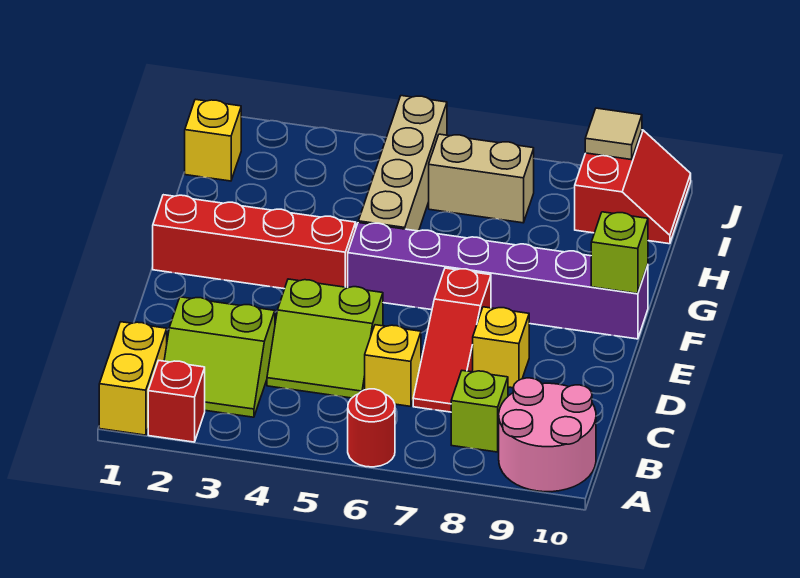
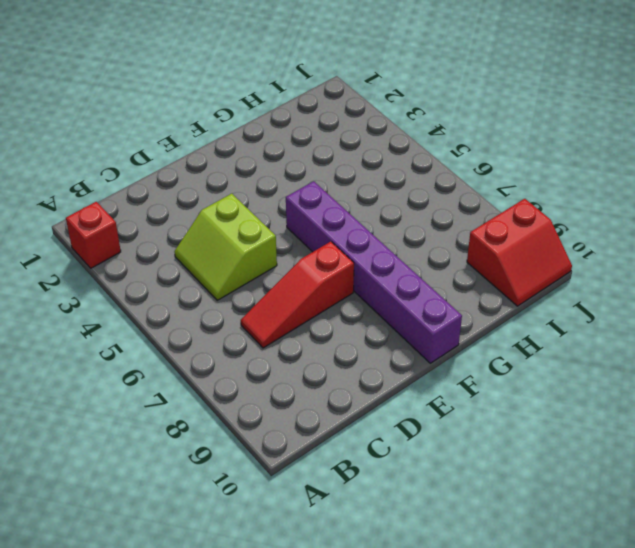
none -> yellow 1x2 brick [99,322,167,435]
none -> red 1x1 round brick [348,389,395,467]
none -> pink 2x2 round brick [499,378,596,492]

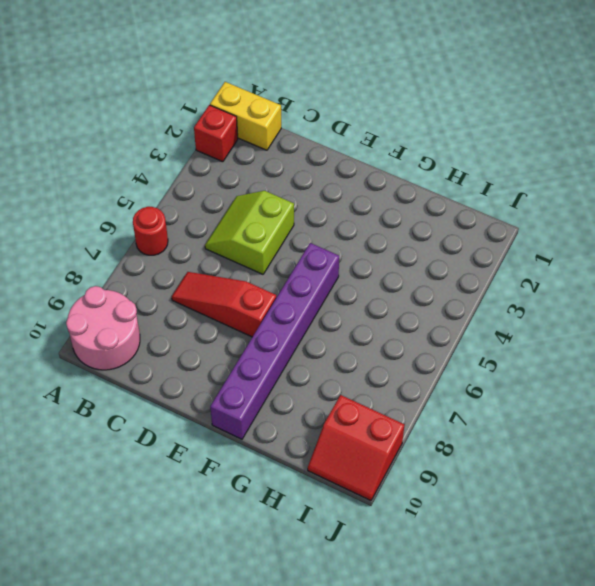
none -> lime 2x2 slope [164,297,275,417]
none -> lime 1x1 brick [451,371,508,452]
none -> yellow 1x1 brick [365,325,421,406]

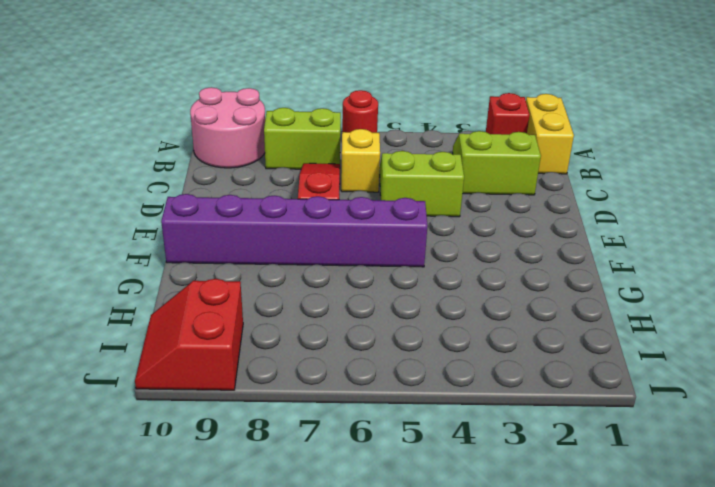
lime 1x2 brick [264,108,341,169] -> lime 1x1 brick [451,371,508,452]
none -> yellow 1x1 brick [473,307,529,388]
none -> red 1x4 brick [153,195,356,289]
none -> tan 1x4 brick [358,96,447,231]

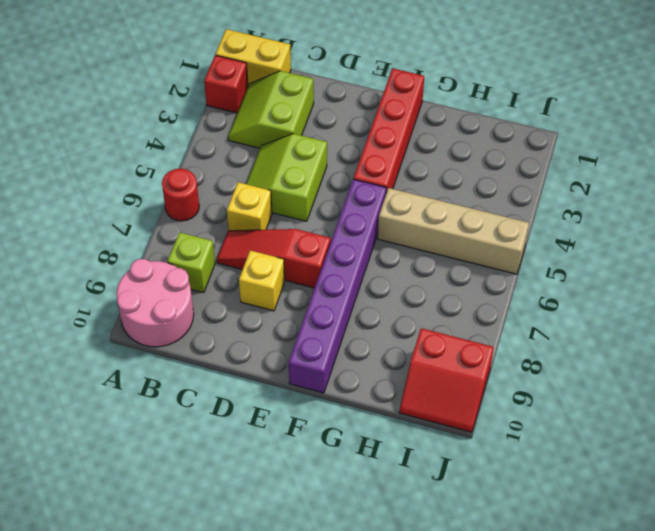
none -> yellow 1x1 brick [185,99,241,181]
none -> tan 1x2 brick [429,134,534,223]
none -> lime 1x1 brick [591,212,648,294]

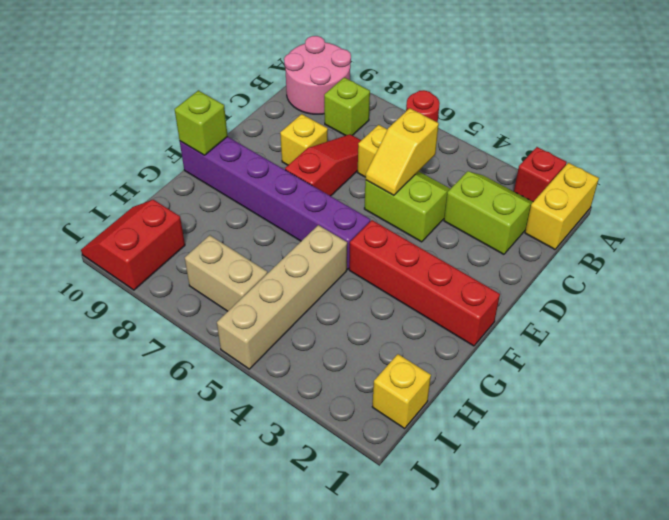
yellow 1x2 slope [365,108,439,195] -> none
none -> tan 1x1 tile [585,108,642,160]

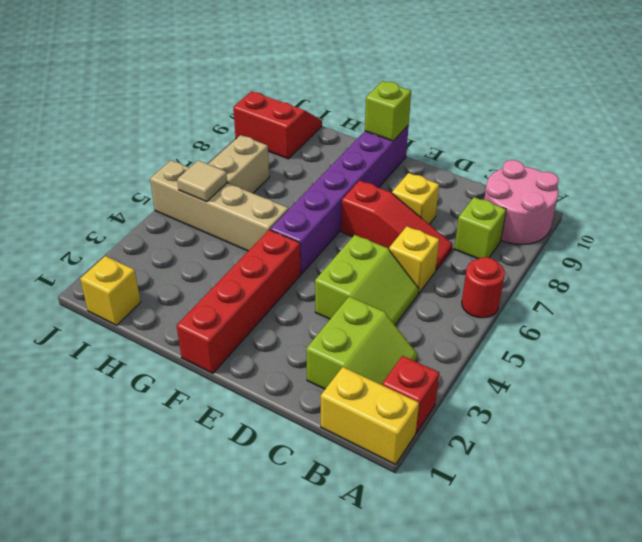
tan 1x1 tile [177,160,227,202] -> tan 1x1 tile moved to [585,108,642,160]

